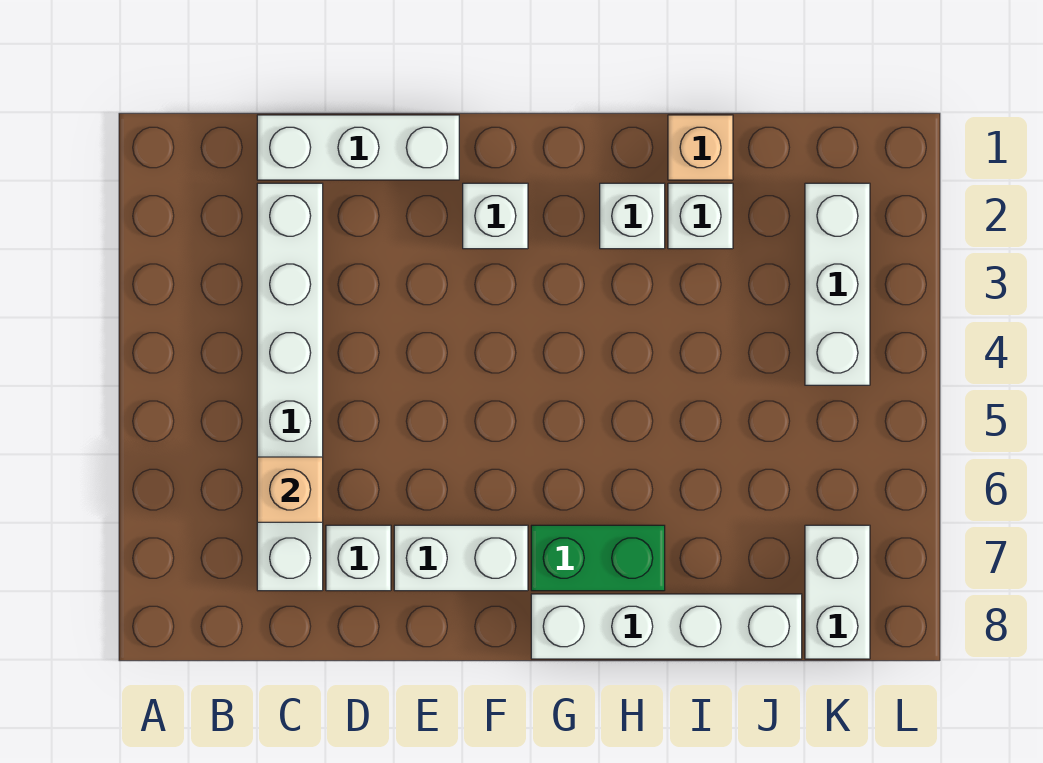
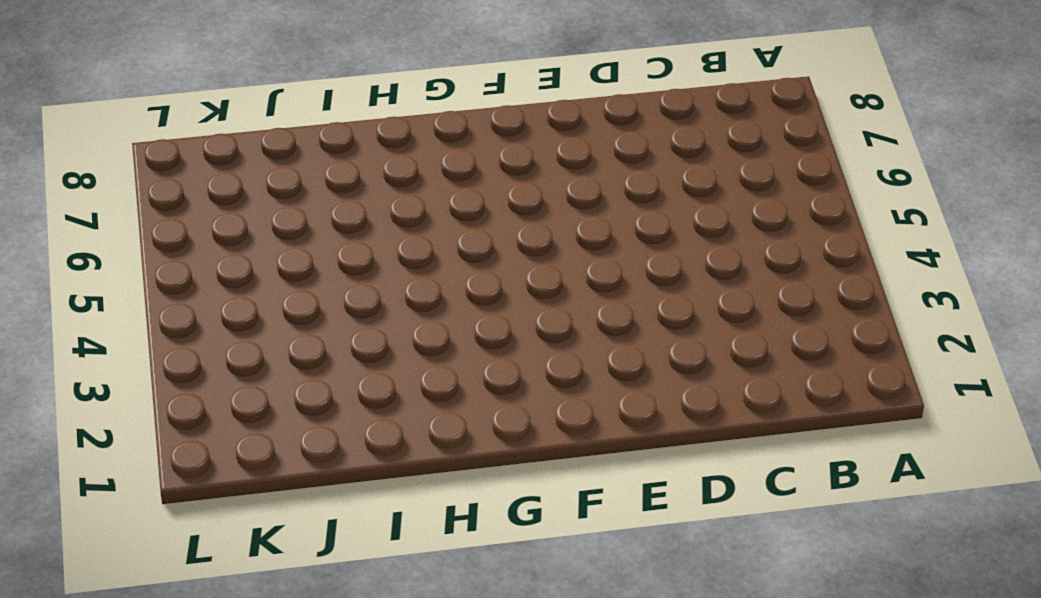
none -> white 1x3 brick [257,115,459,180]
none -> white 1x6 brick [257,183,323,591]
none -> white 1x1 brick [326,525,391,591]

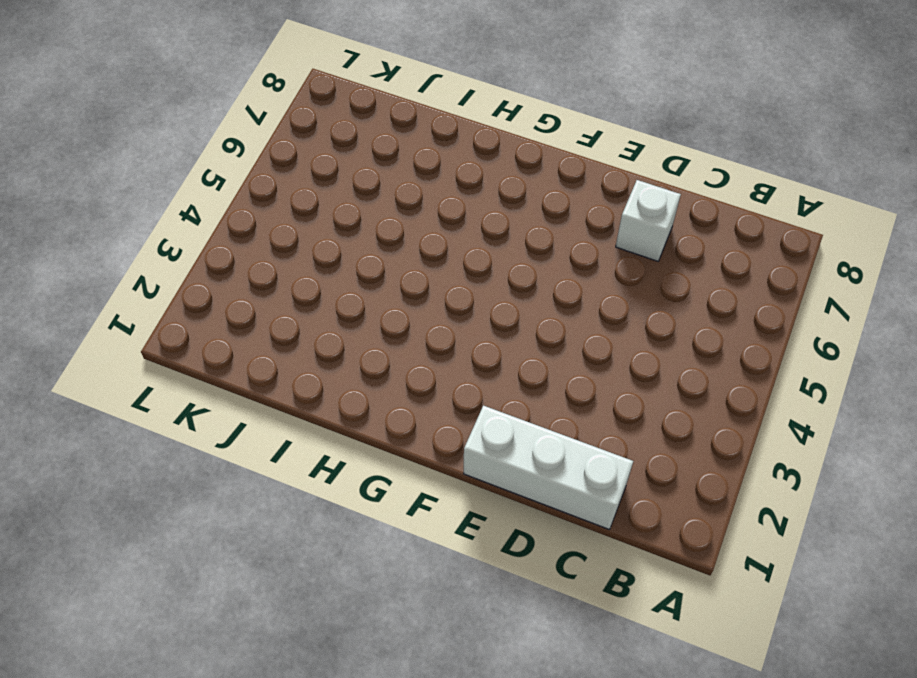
none -> white 1x6 brick [257,183,323,591]
none -> white 1x2 brick [394,525,528,591]
none -> white 1x1 brick [463,183,528,249]

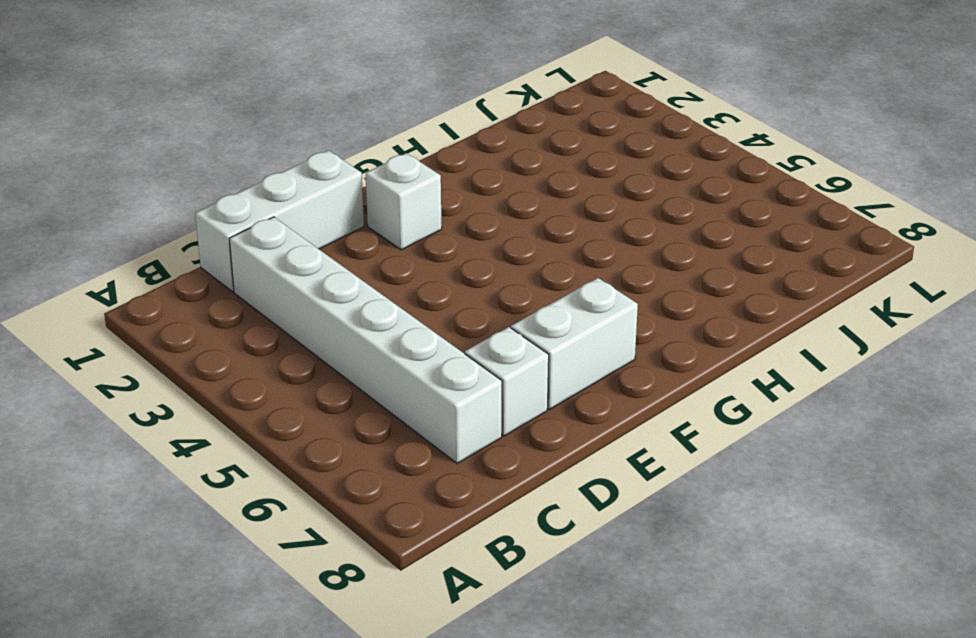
none -> green 1x2 brick [531,525,665,591]
none -> white 1x4 brick [531,594,802,659]
none -> white 1x1 brick [600,183,665,249]

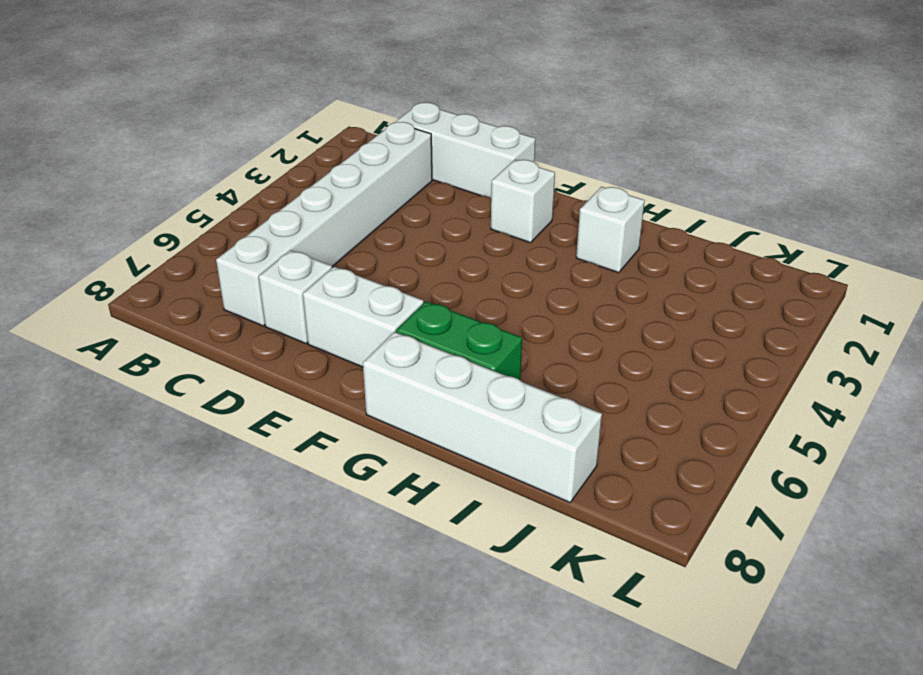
none -> tan 1x1 brick [668,115,733,180]
none -> white 1x1 brick [668,183,733,249]
none -> white 1x3 brick [805,183,870,385]

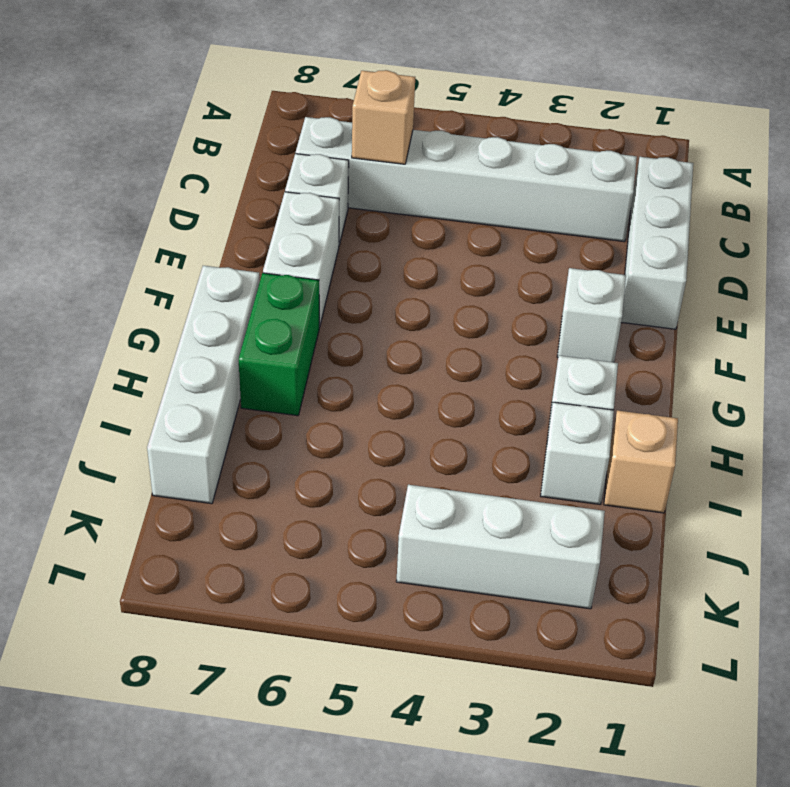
none -> white 1x2 brick [805,525,870,659]

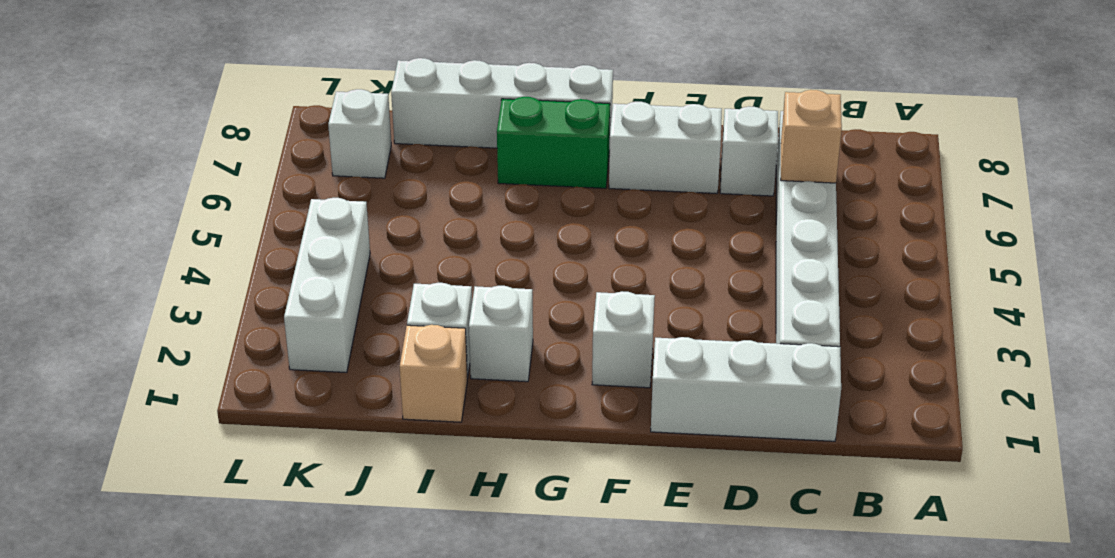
white 1x1 brick [328,89,391,178] -> white 1x2 brick [805,525,870,659]

